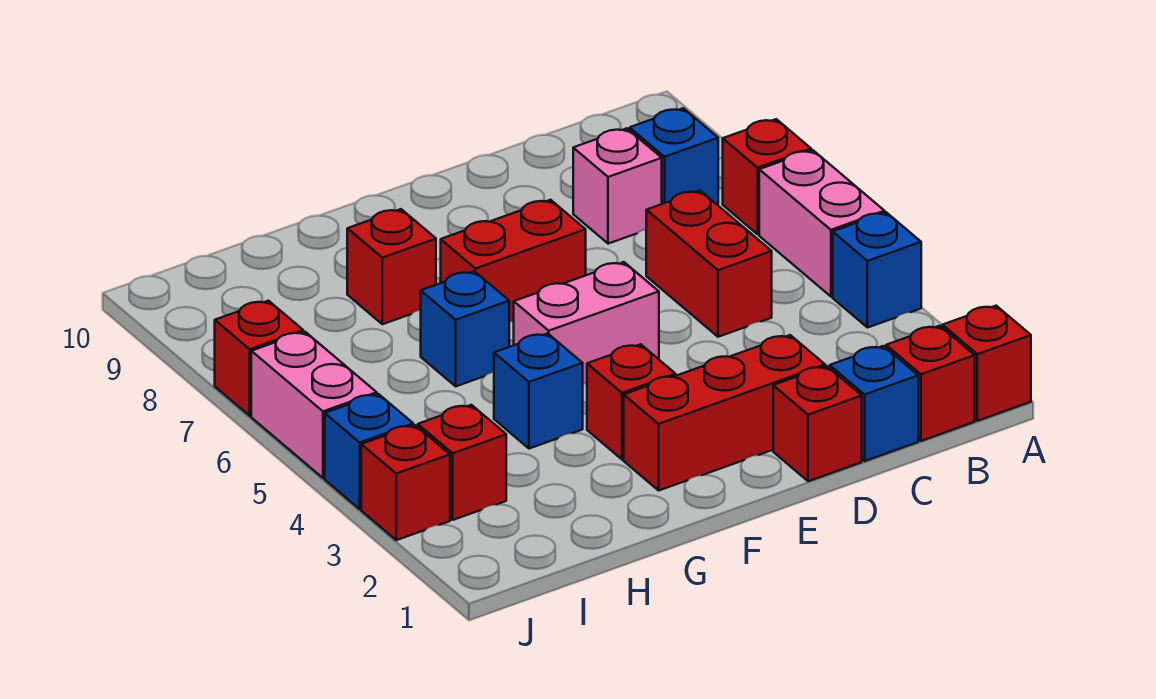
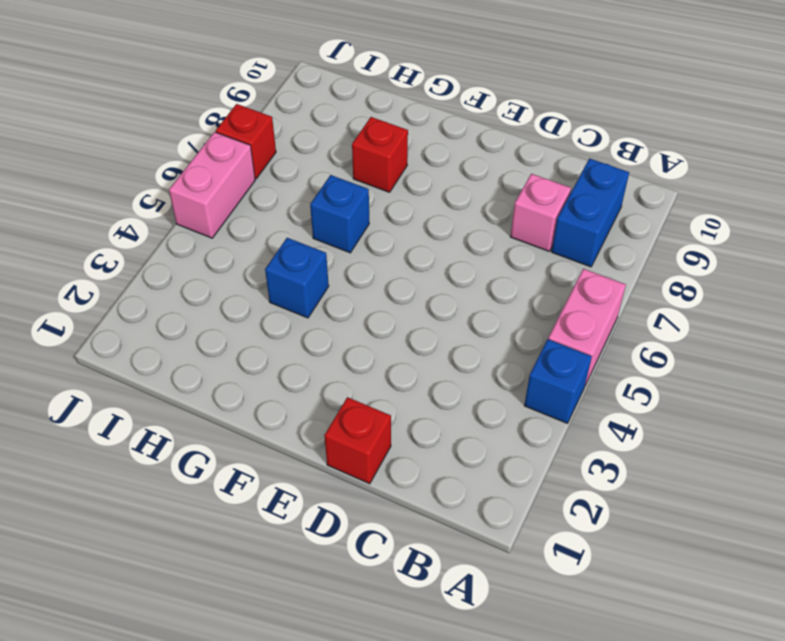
blue 1x2 brick [552,159,629,267] -> blue 1x1 brick [630,108,718,205]
none -> red 1x1 brick [942,306,1031,421]
none -> red 1x1 brick [723,119,811,234]
none -> red 1x1 brick [886,326,975,441]

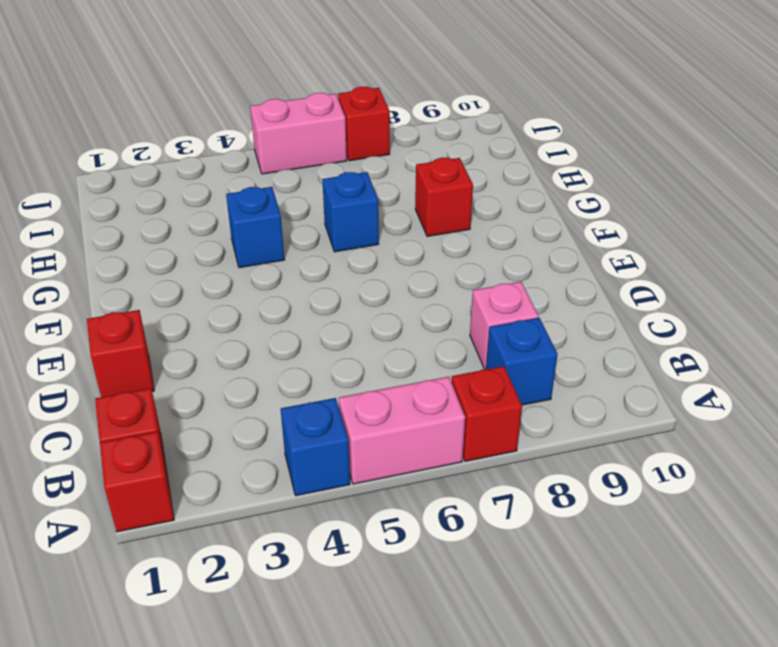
none -> blue 1x1 brick [830,346,918,461]
none -> red 1x2 brick [646,191,772,337]
none -> red 1x3 brick [624,335,825,490]

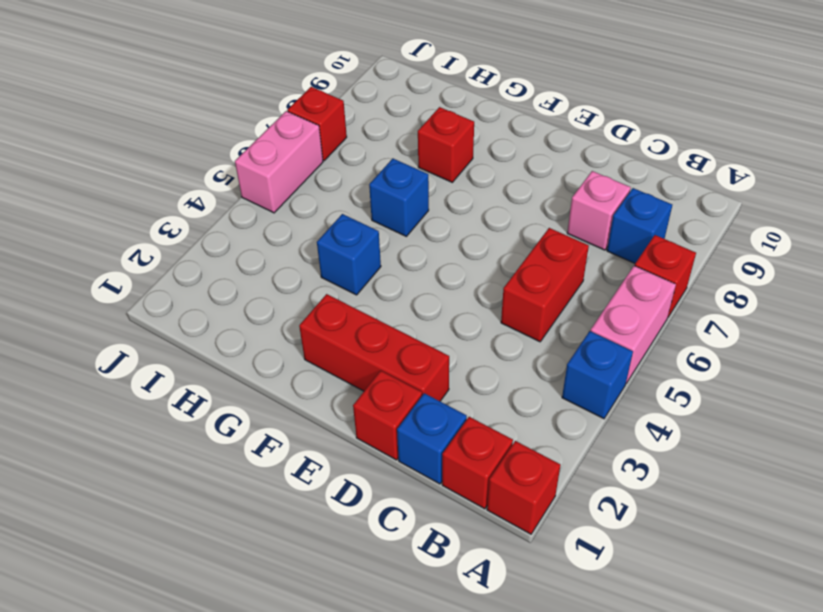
none -> pink 1x2 brick [514,262,659,384]
none -> red 1x2 brick [441,200,586,322]
none -> red 1x1 brick [587,344,676,459]

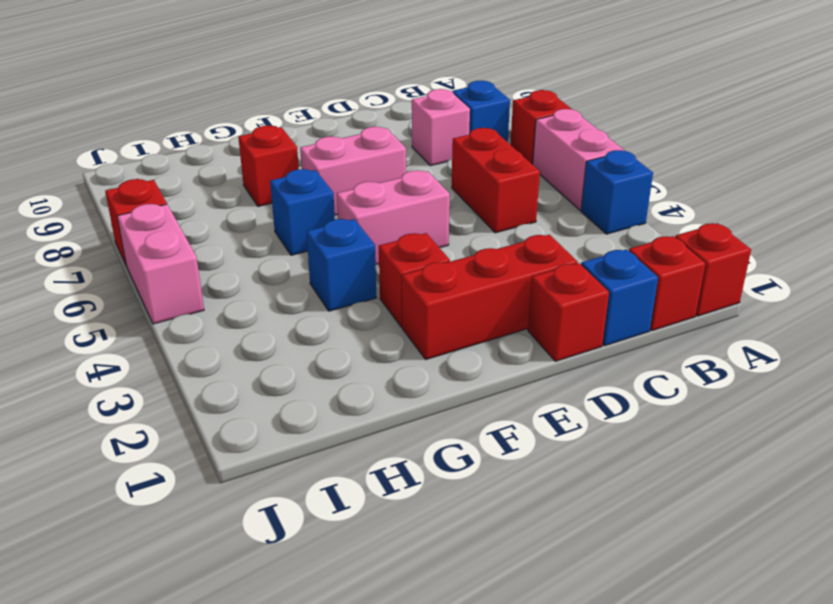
pink 1x2 brick [300,127,406,215] -> red 1x2 brick [441,200,586,322]
none -> red 1x1 brick [418,405,506,520]
none -> red 1x1 brick [361,425,450,540]
none -> blue 1x1 brick [325,394,413,509]

